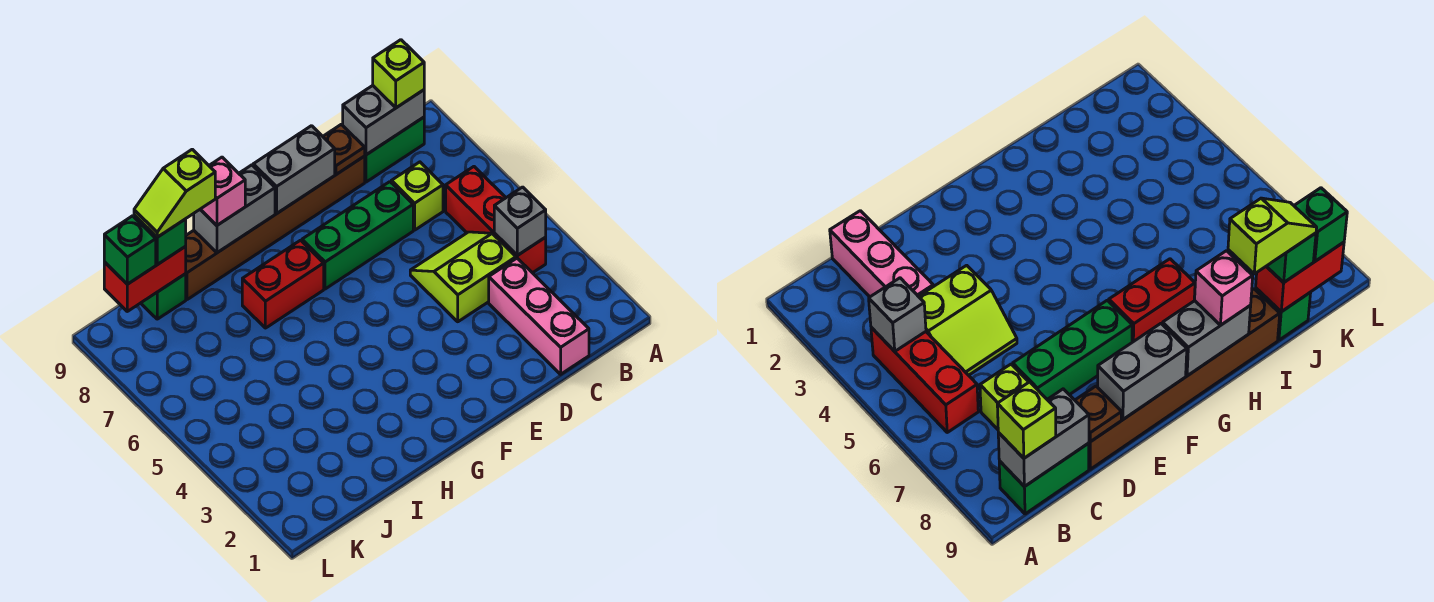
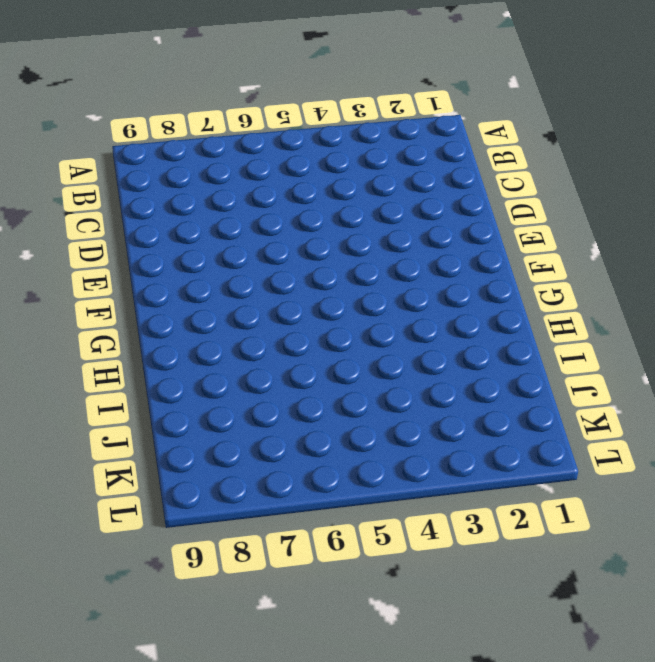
none -> red 1x3 brick [446,167,546,273]
none -> green 1x2 brick [365,117,424,182]
none -> pink 1x3 brick [489,258,589,374]

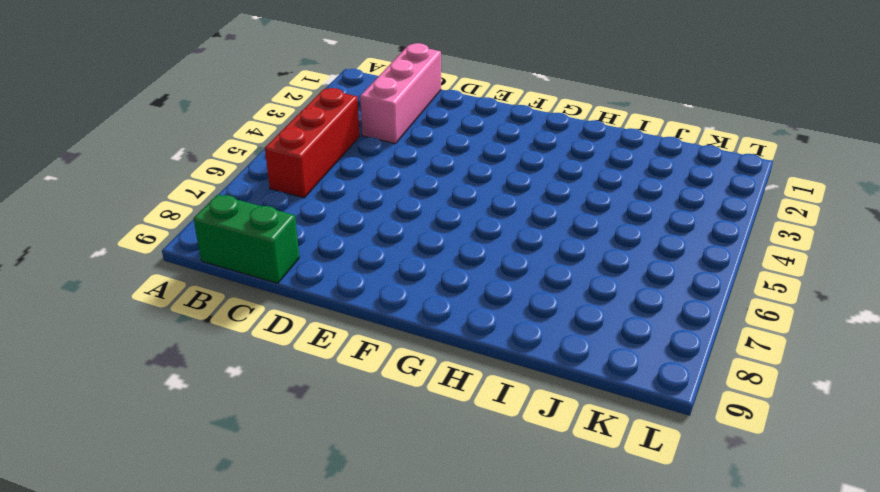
none -> lime 2x2 slope [410,232,516,322]
none -> lime 1x1 brick [391,162,443,230]
none -> green 1x3 brick [302,182,413,289]

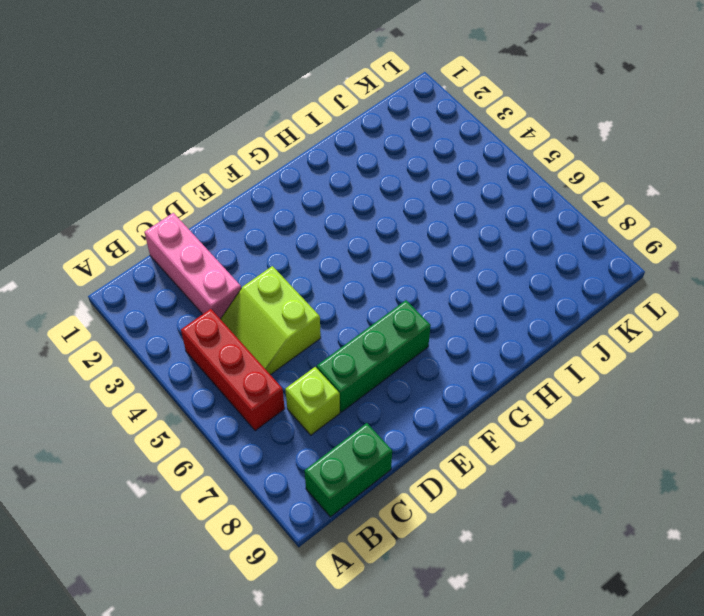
lime 2x2 slope [221,266,321,375] -> lime 2x2 slope turned to [410,232,516,322]
none -> brown 1x6 brick [186,156,365,300]
none -> red 1x2 brick [242,240,324,328]
none -> green 1x1 brick [141,274,186,319]

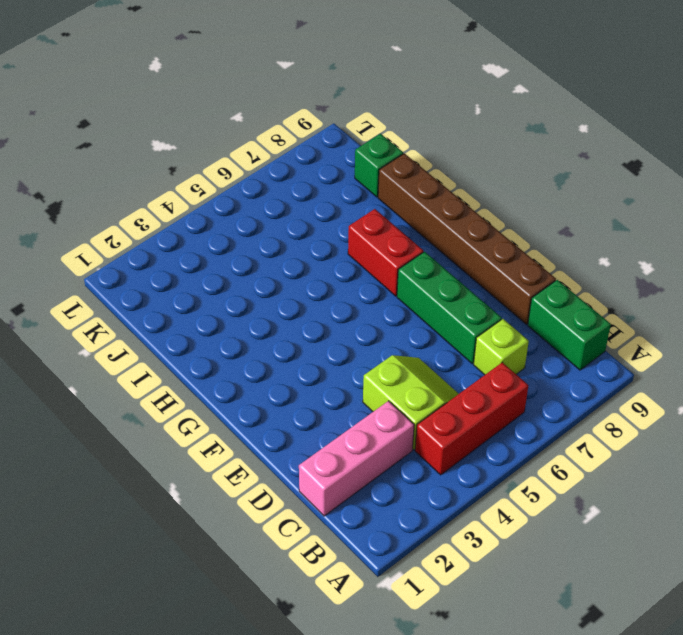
none -> grey 1x1 brick [494,187,546,255]
none -> grey 1x2 brick [343,86,424,155]
none -> brown 1x1 plate [323,124,365,174]

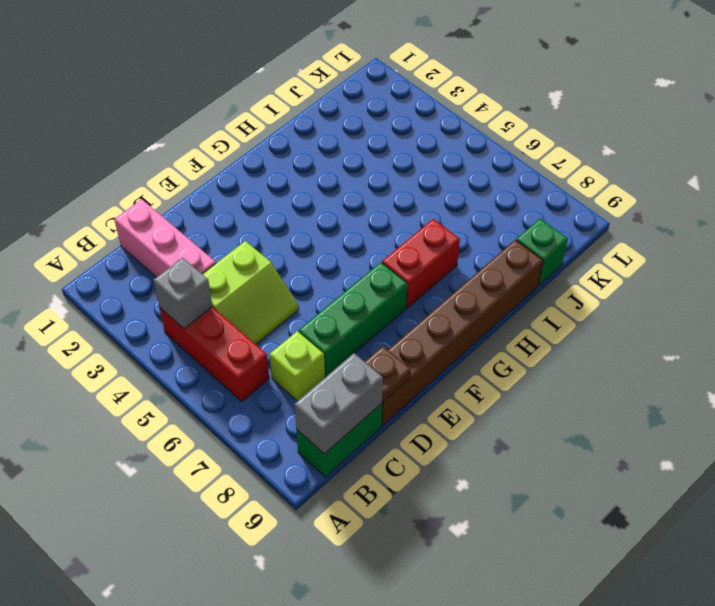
none -> grey 1x2 brick [253,126,335,214]
none -> grey 1x2 brick [194,165,275,253]
none -> red 1x2 brick [104,246,186,311]

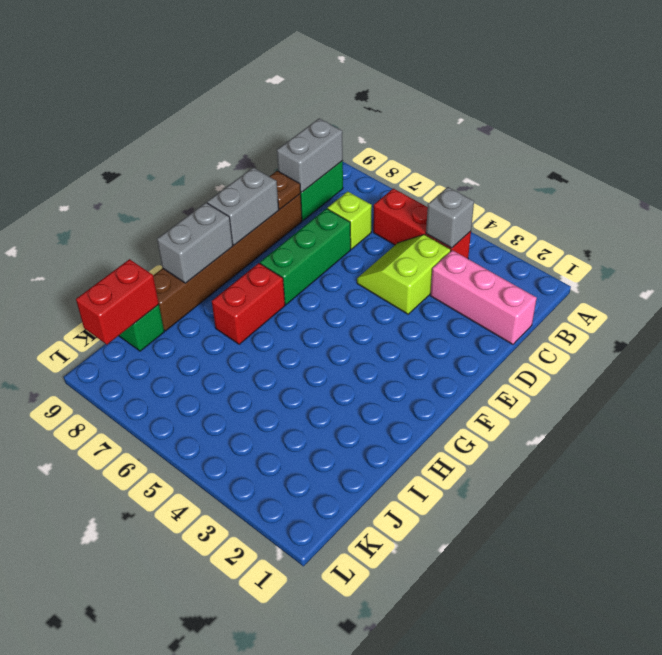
none -> lime 1x1 brick [373,40,424,108]
none -> pink 1x1 brick [200,157,245,225]
none -> green 1x1 brick [134,215,186,265]

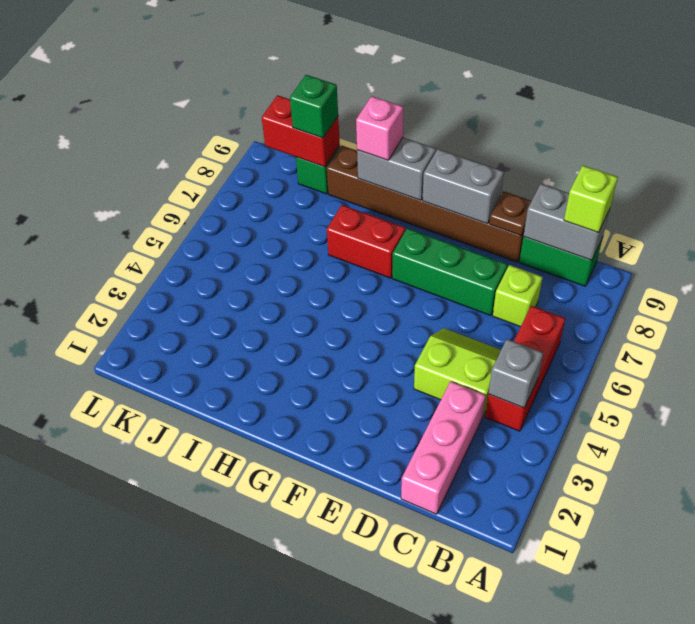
none -> green 1x1 brick [104,216,156,284]
none -> lime 1x2 slope [134,149,215,237]

